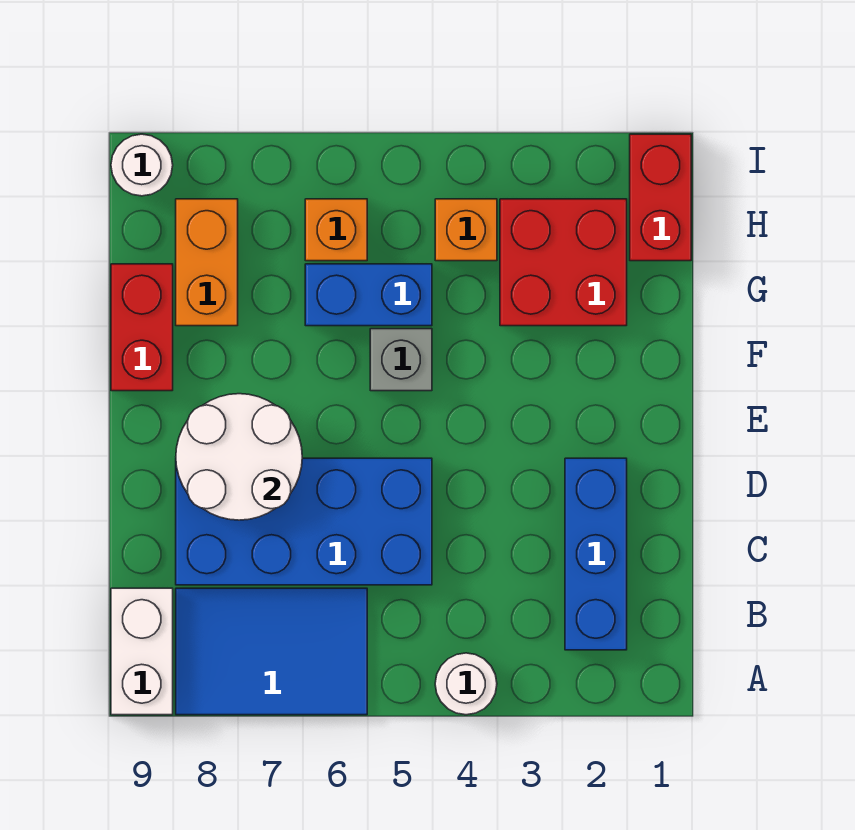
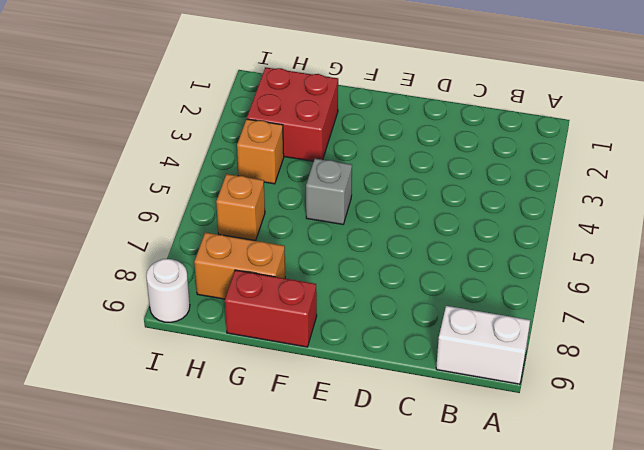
none -> white 1x1 round brick [435,653,497,715]
none -> blue 2x3 tile [176,588,367,715]
none -> blue 1x3 brick [565,458,627,650]

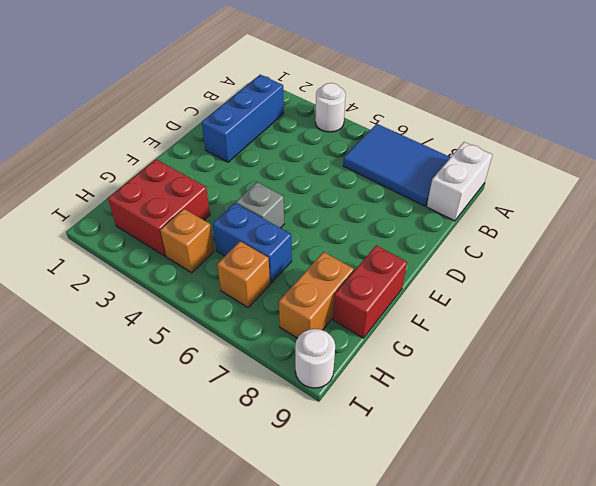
none -> blue 2x4 brick [176,458,432,585]
none -> red 1x2 brick [630,134,691,261]
none -> white 2x2 round brick [176,394,302,520]

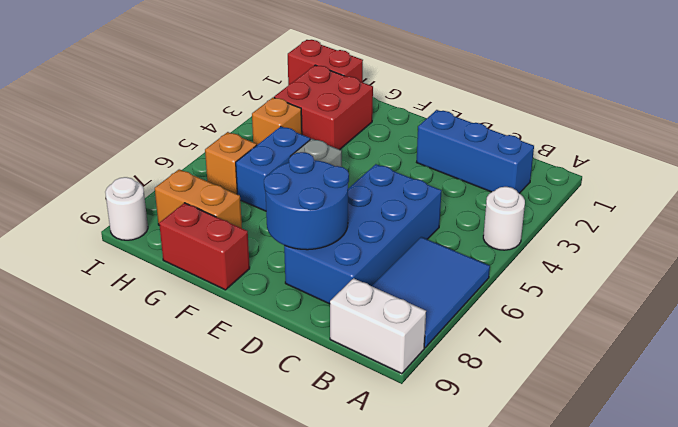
blue 2x2 round brick [264,152,349,250] -> white 2x2 round brick [176,394,302,520]

